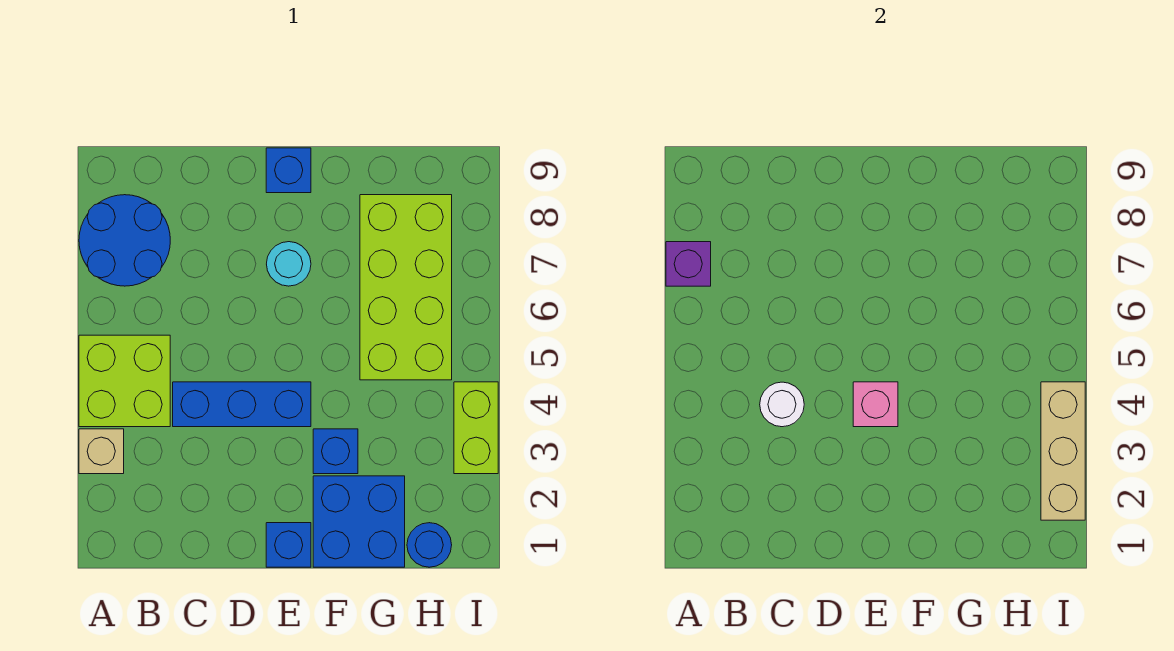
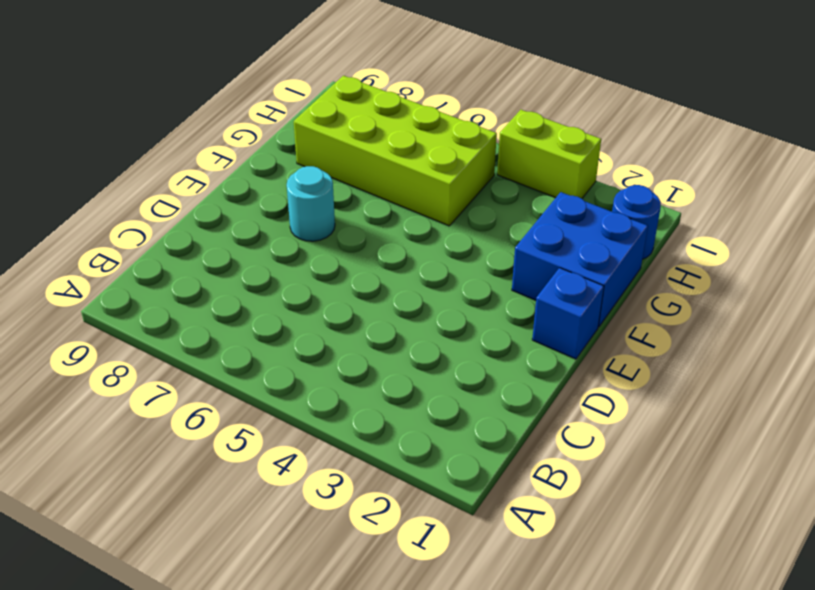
none -> tan 1x1 brick [79,429,124,474]
none -> lime 2x2 brick [79,335,170,427]
none -> blue 2x2 round brick [79,195,170,286]

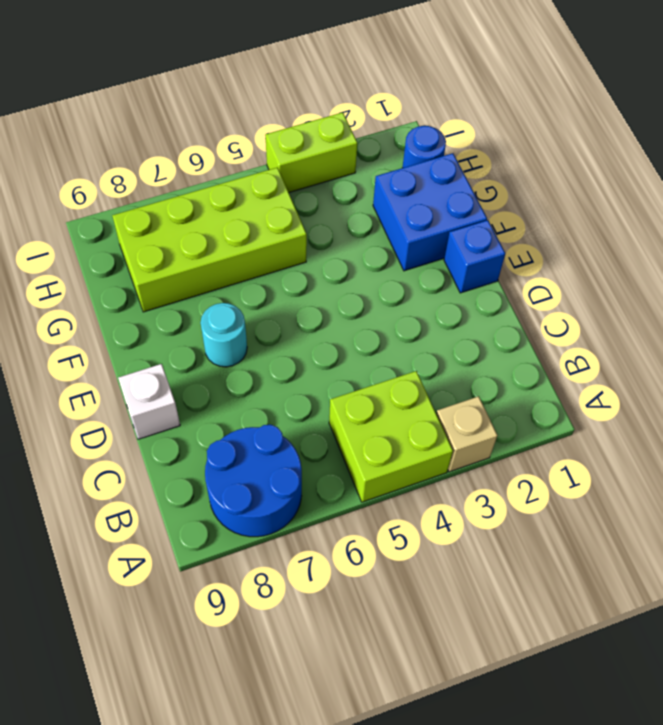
white 1x1 brick [118,364,180,439] -> none
none -> blue 1x3 brick [173,382,311,427]
none -> blue 1x1 brick [266,148,311,193]
none -> blue 1x1 brick [313,429,358,474]

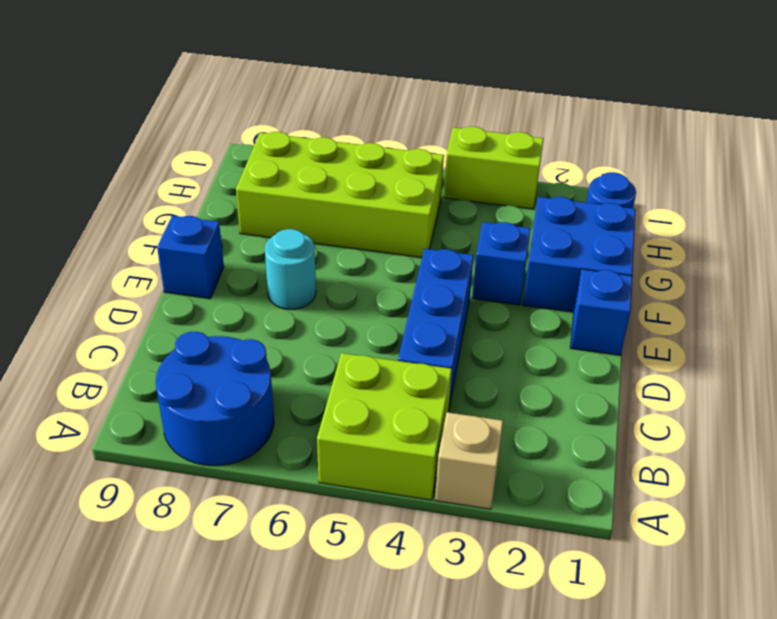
none -> purple 1x1 brick [666,242,711,286]
none -> white 1x1 round brick [760,382,804,427]
none -> pink 1x1 brick [853,382,898,427]

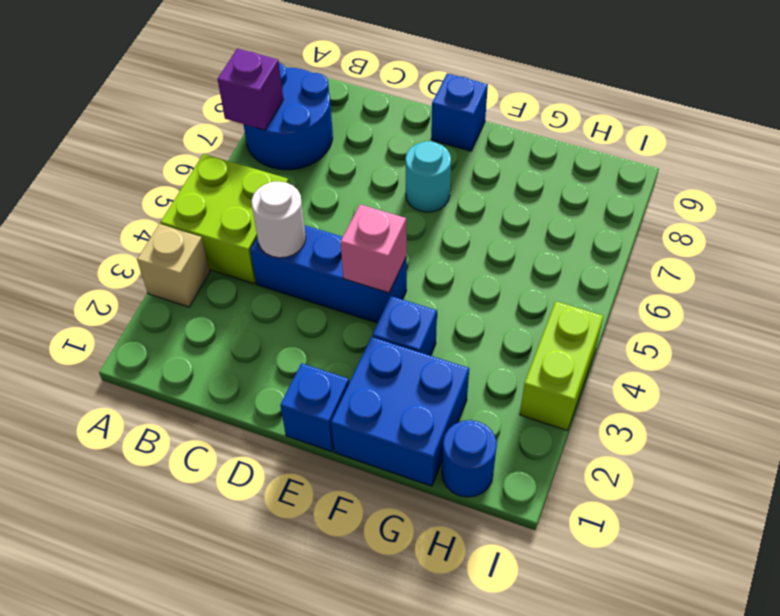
none -> lime 2x4 brick [360,195,452,380]
none -> tan 1x3 brick [1041,382,1085,520]

